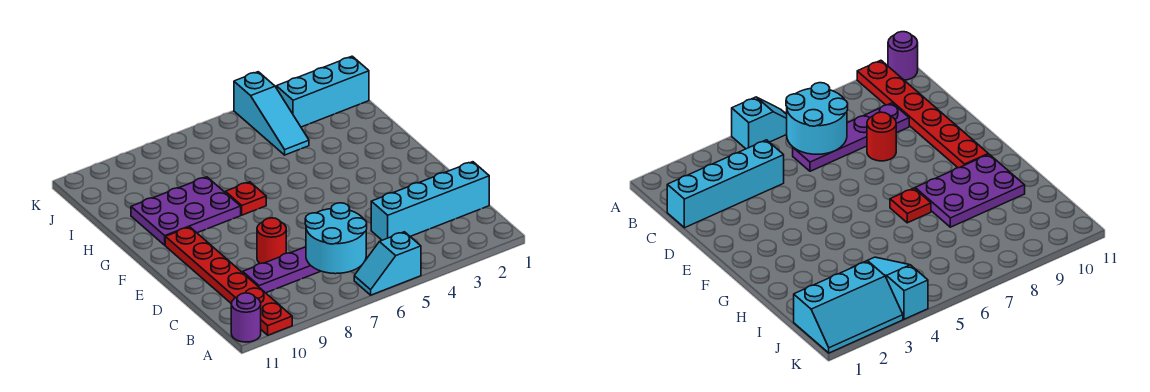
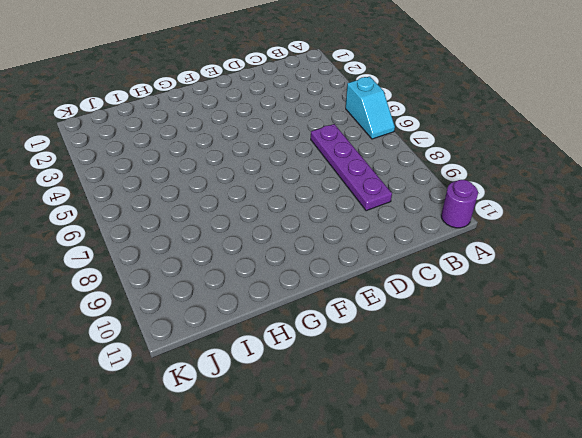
none -> red 1x6 plate [165,227,292,335]
none -> cyan 1x4 brick [371,162,489,240]

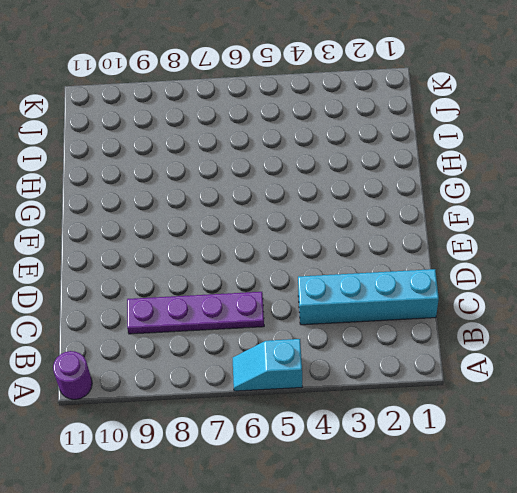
none -> red 1x6 plate [165,227,292,335]
none -> red 1x1 round brick [257,218,286,263]

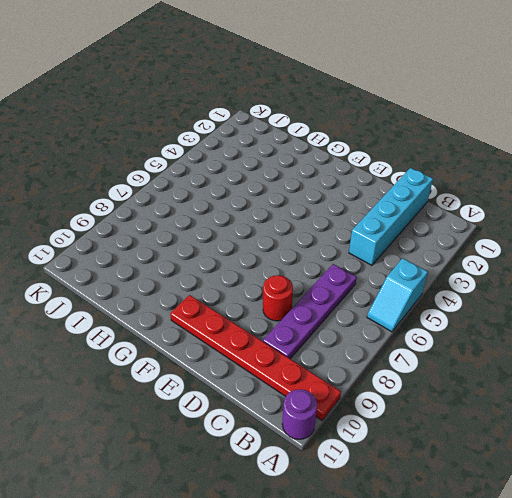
none -> red 1x1 plate [225,182,266,215]
none -> purple 2x3 plate [131,177,241,245]

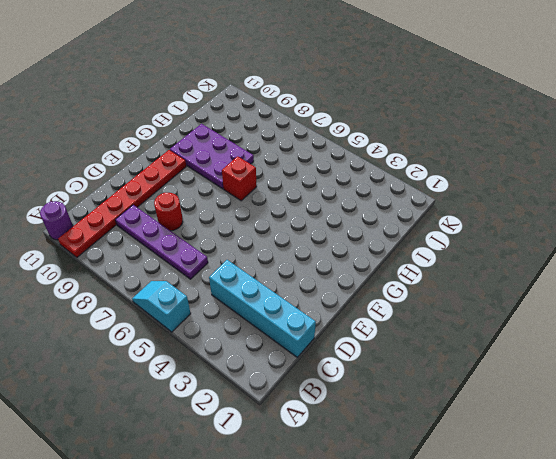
red 1x1 brick [222,156,257,201] -> red 1x1 plate [225,182,266,215]
none -> cyan 1x3 slope [234,72,309,155]
none -> cyan 2x3 slope [275,56,369,127]

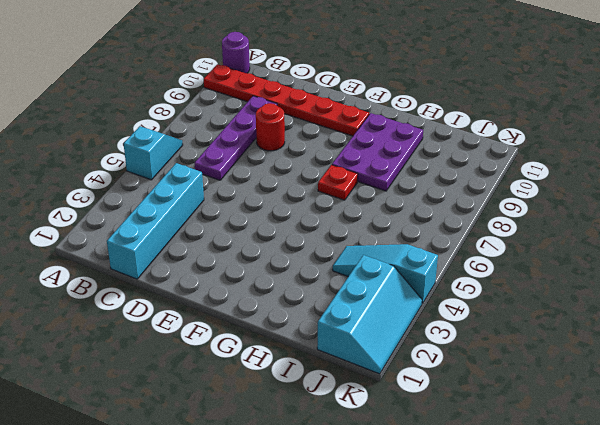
none -> cyan 2x2 round brick [305,203,367,274]

